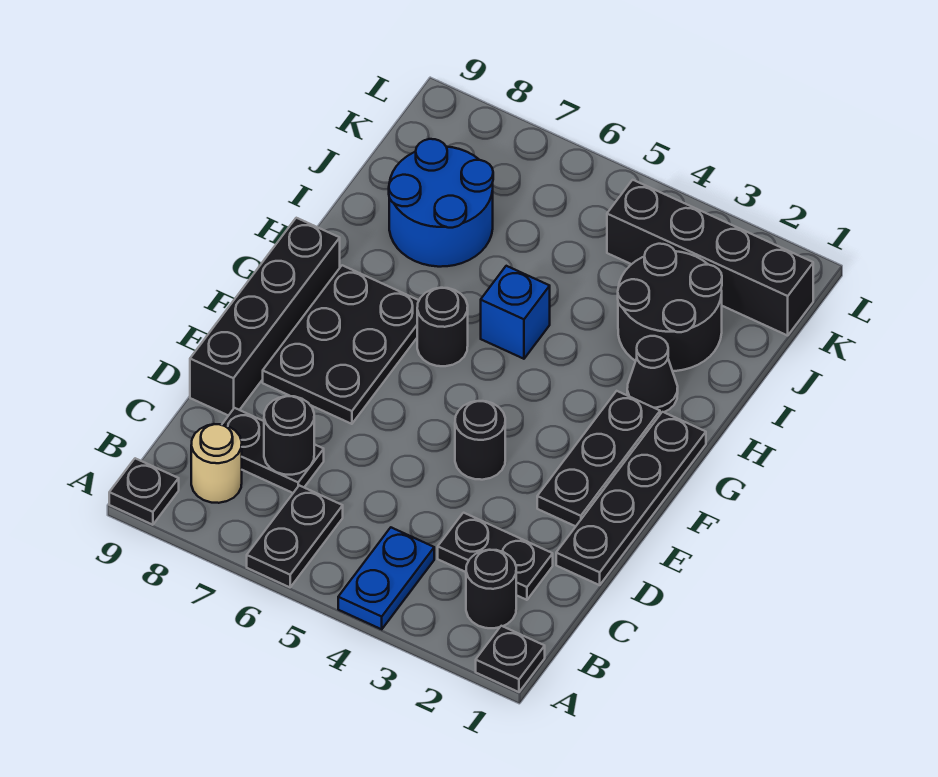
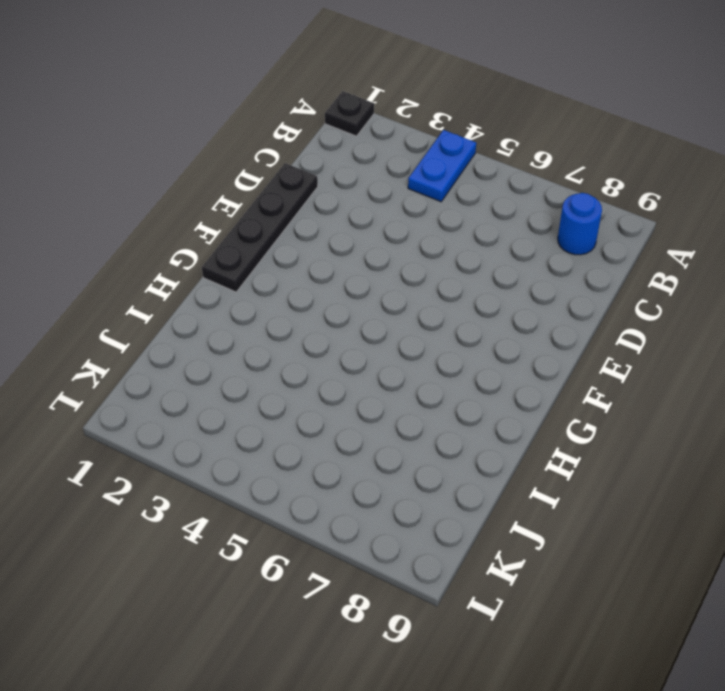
blue 1x1 round brick [558,193,602,255] -> tan 1x1 round brick [191,424,242,503]
none -> black 1x2 plate [247,485,343,587]
none -> black 1x1 plate [109,458,179,525]
none -> black 1x1 round brick [466,550,516,628]

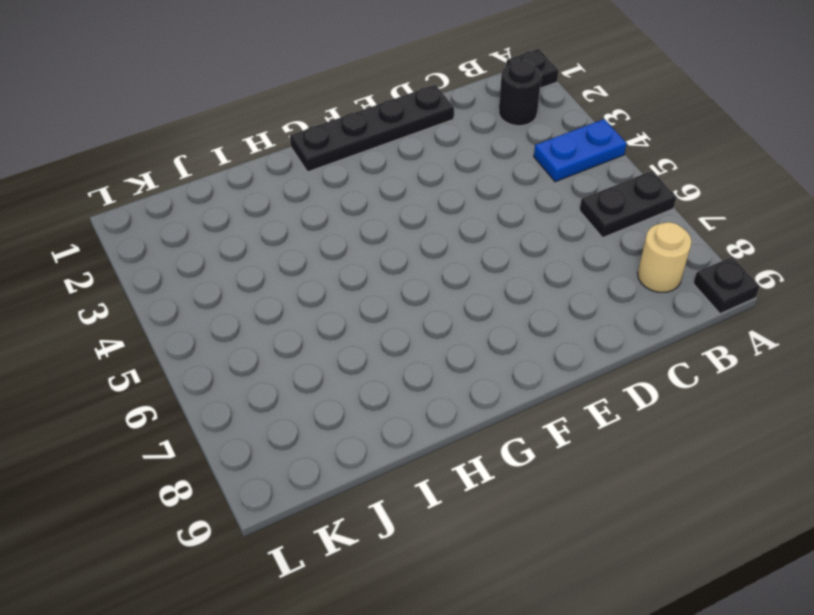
none -> black 1x2 plate [438,513,553,600]
none -> black 1x2 plate [222,408,324,493]
none -> black 1x4 brick [190,218,340,416]

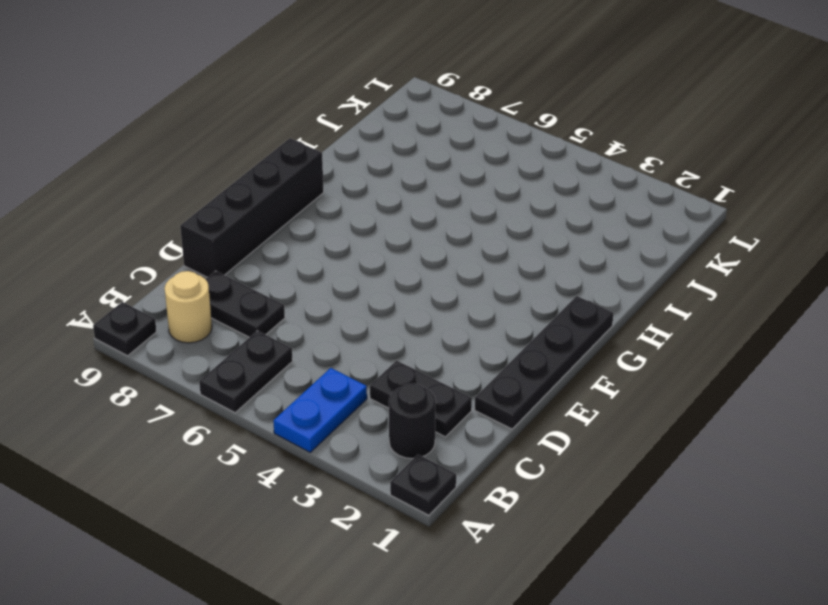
none -> black 1x3 plate [537,391,660,526]
none -> black 1x1 round brick [455,401,505,480]
none -> black 2x3 plate [263,265,419,424]

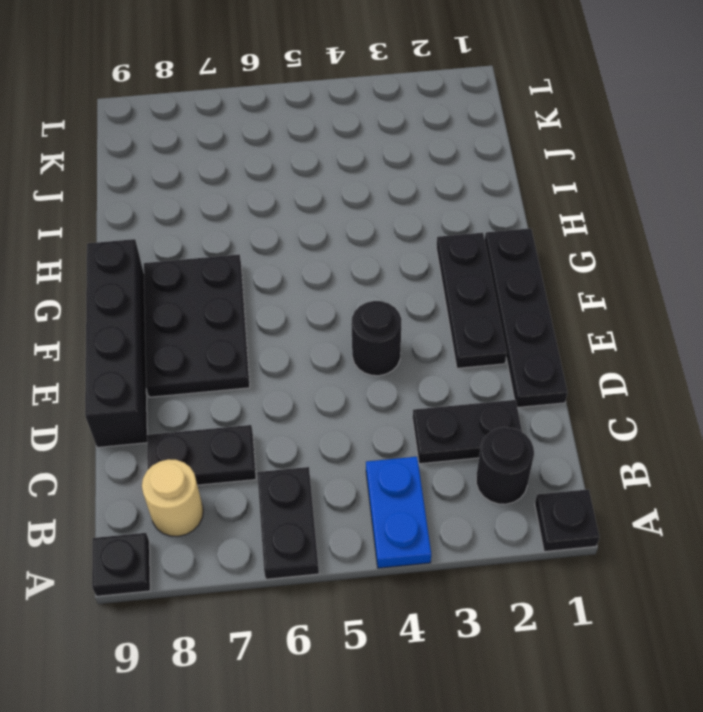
none -> black 1x1 round brick [417,288,468,366]
none -> black 1x1 cone [627,336,678,413]
none -> blue 1x1 brick [481,266,550,359]

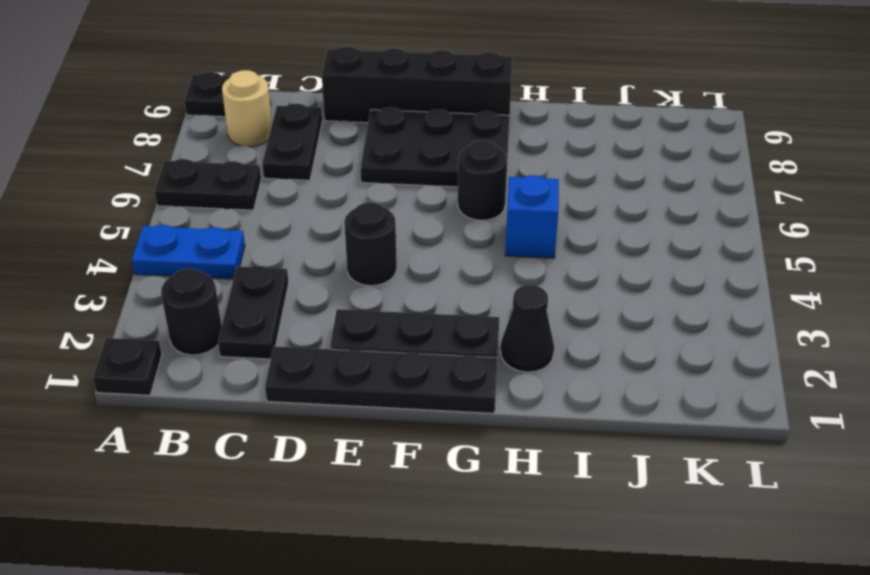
none -> black 2x2 round brick [618,244,722,371]
none -> blue 2x2 round brick [389,139,493,267]
none -> black 1x4 brick [607,180,813,335]

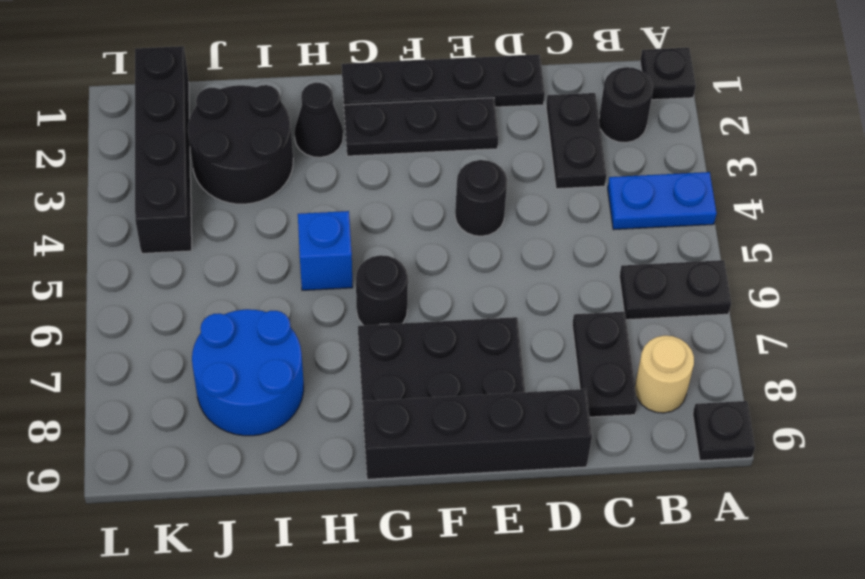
none -> black 1x1 round brick [264,396,314,475]

